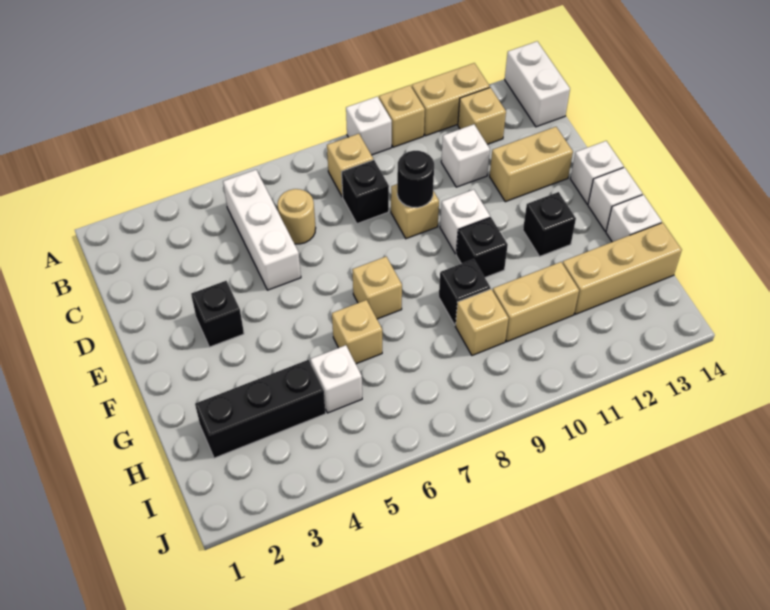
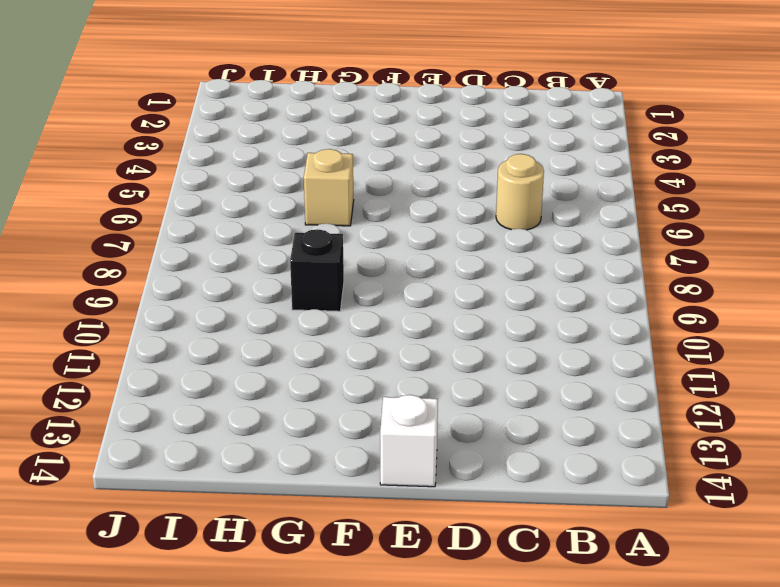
none -> white 1x1 brick [346,97,392,155]
none -> tan 1x1 brick [379,85,425,147]
none -> tan 1x2 brick [412,63,490,136]

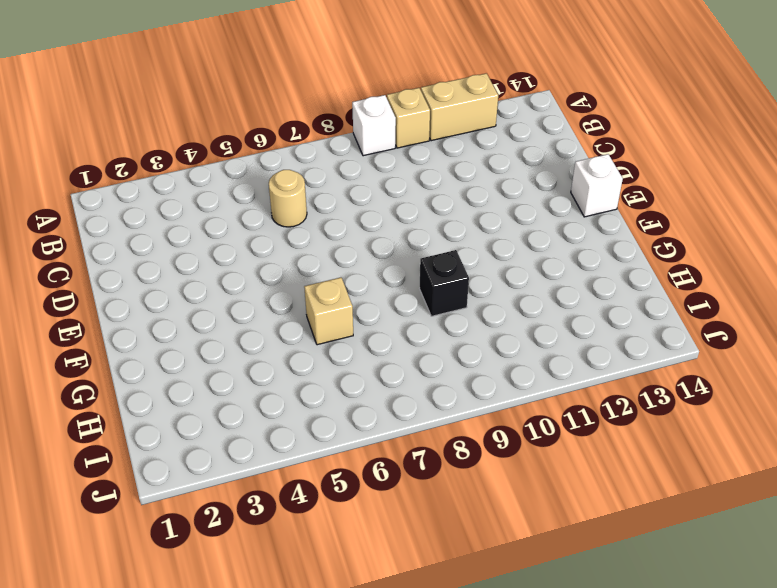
none -> white 1x2 brick [505,41,570,127]
none -> white 1x3 brick [223,170,301,290]
none -> tan 1x1 brick [327,134,373,197]

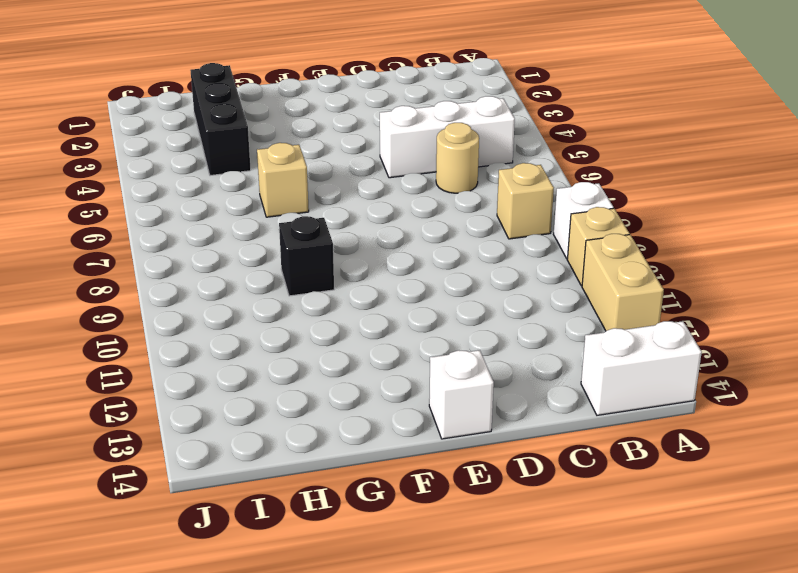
none -> tan 1x1 brick [458,88,506,144]
none -> black 1x1 brick [342,160,389,224]
none -> white 1x1 brick [441,124,490,187]

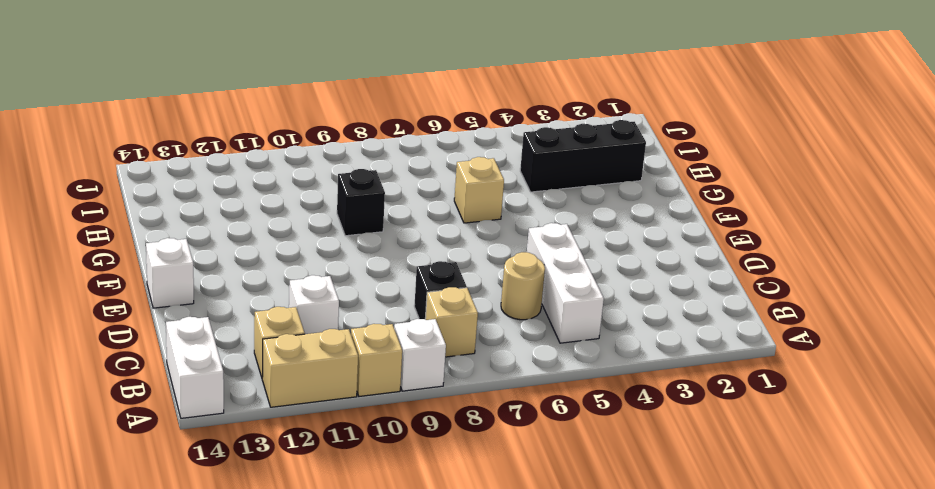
none -> tan 1x1 brick [391,184,439,239]
none -> tan 1x2 brick [490,127,573,202]
none -> black 1x1 brick [191,281,244,347]

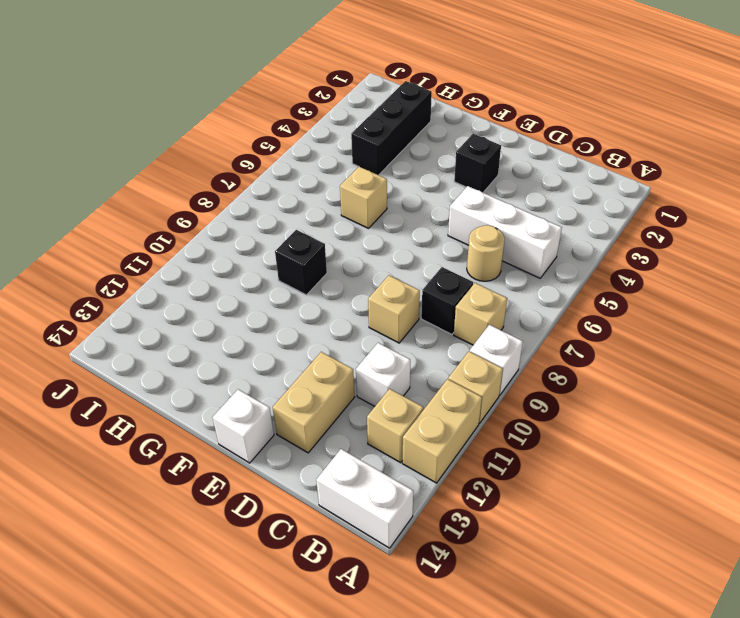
none -> white 1x1 brick [440,190,490,254]
none -> tan 1x1 brick [352,257,402,319]
none -> black 1x1 brick [456,217,508,277]

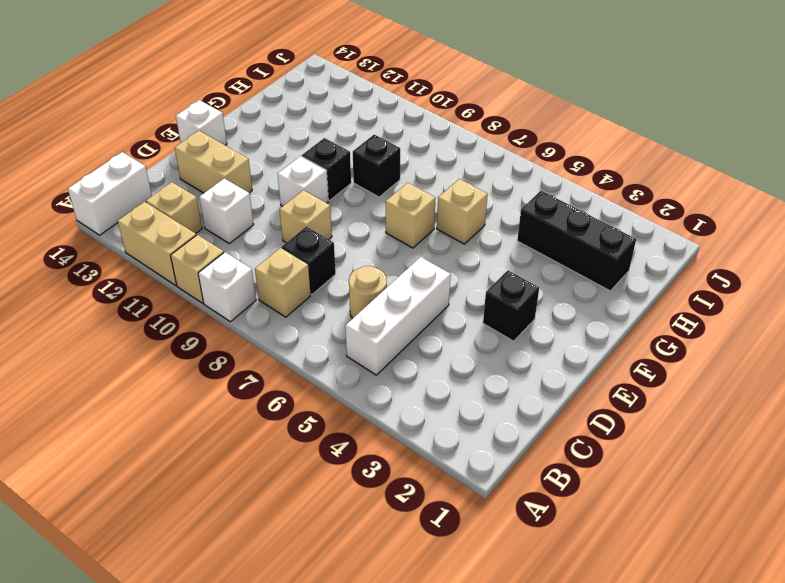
none -> black 1x1 brick [523,192,576,256]
none -> white 1x1 brick [588,167,642,231]
none -> white 1x1 brick [606,195,662,242]

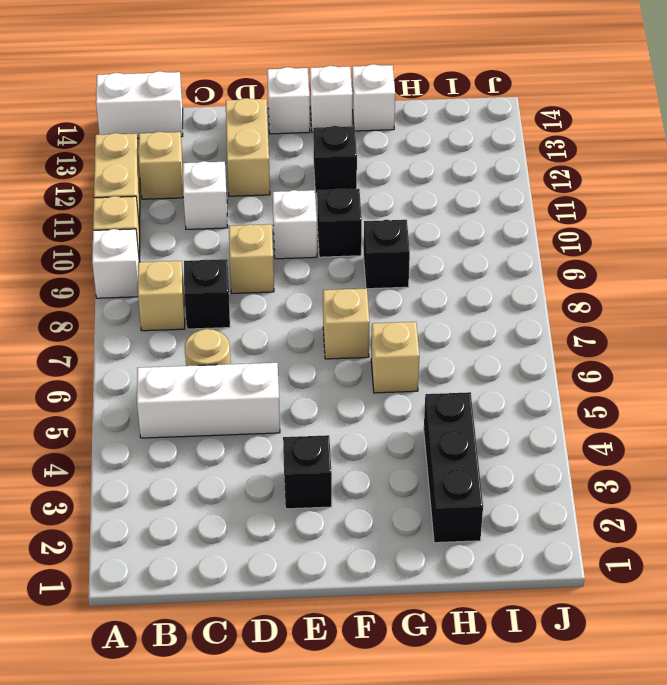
none -> white 1x1 brick [310,345,362,413]
none -> tan 1x1 brick [455,289,509,355]
none -> tan 1x2 brick [493,262,579,342]

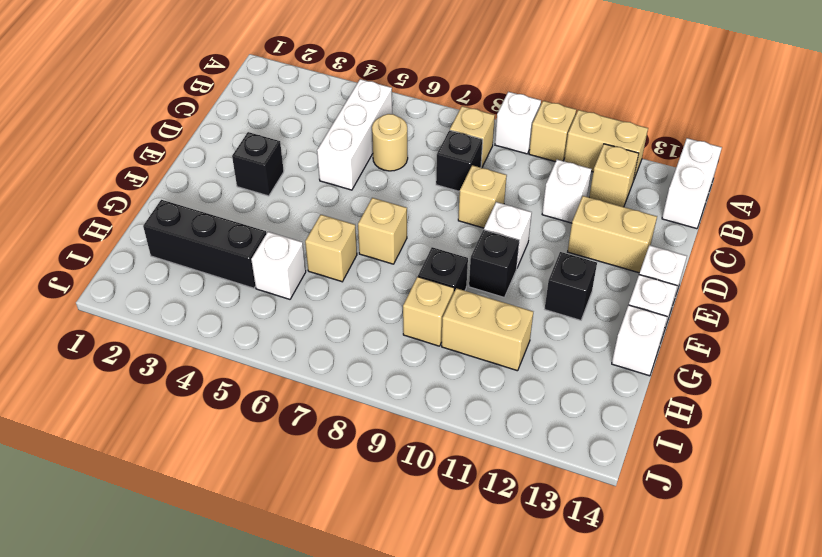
none -> tan 1x3 brick [563,223,682,314]
none -> black 1x1 round brick [397,151,434,208]

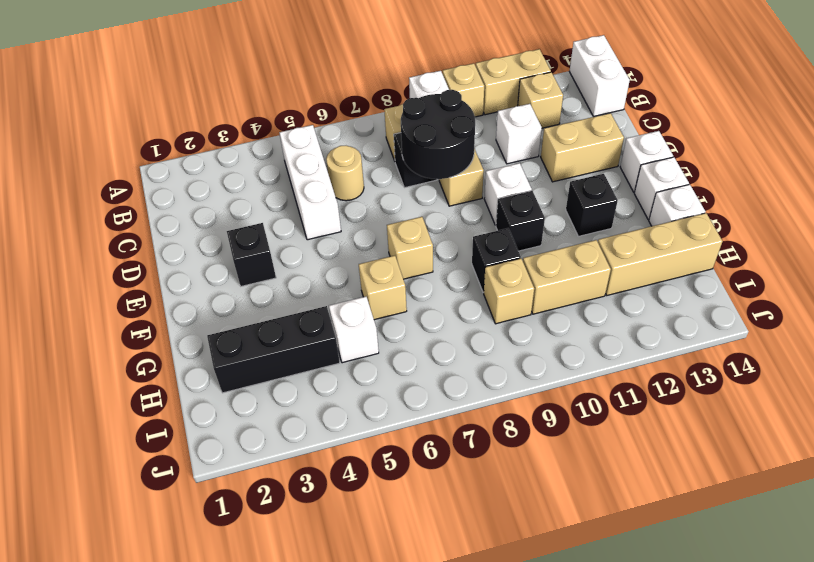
black 2x2 round brick [401,90,475,179] -> black 1x1 round brick [397,151,434,208]

